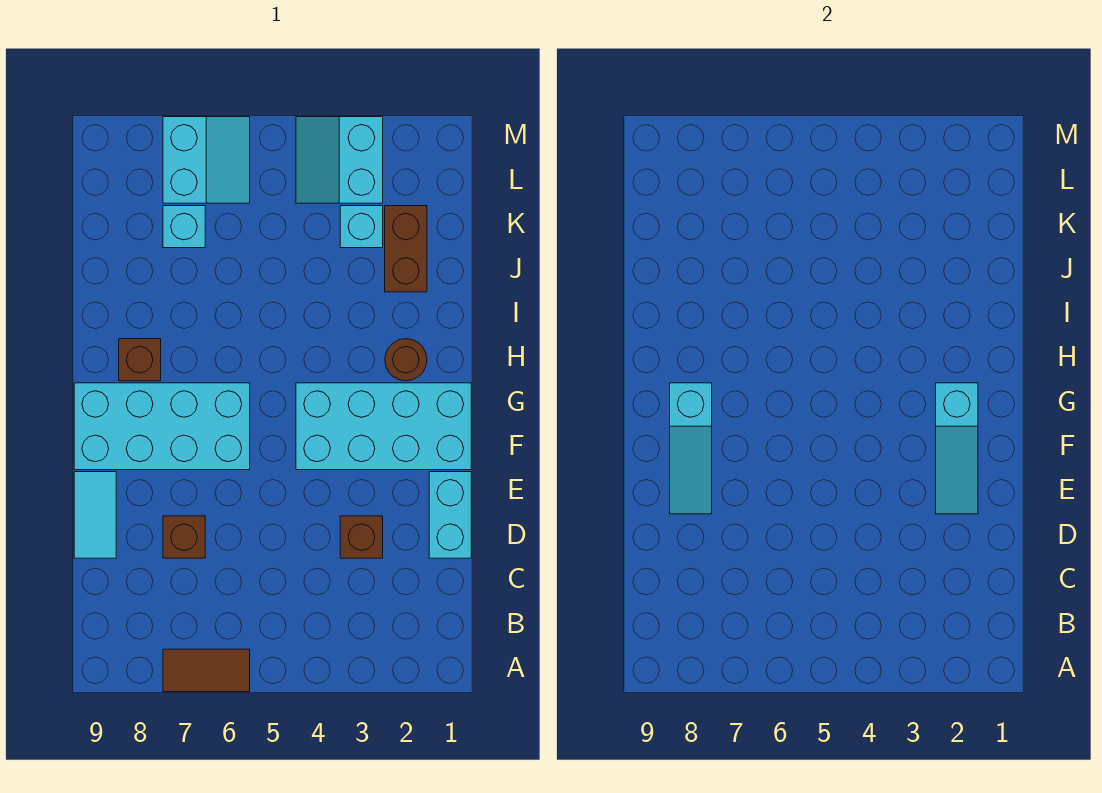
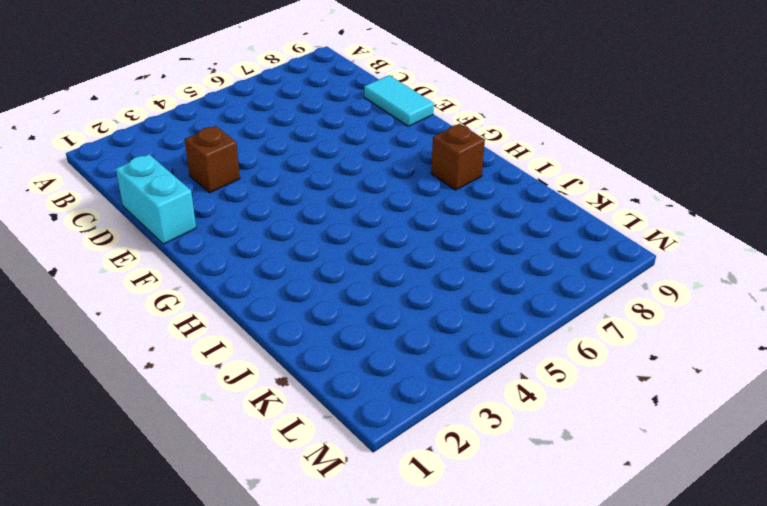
none -> brown 1x2 tile [163,649,250,692]
none -> brown 1x1 brick [163,516,205,558]
none -> cyan 2x4 brick [296,383,471,470]

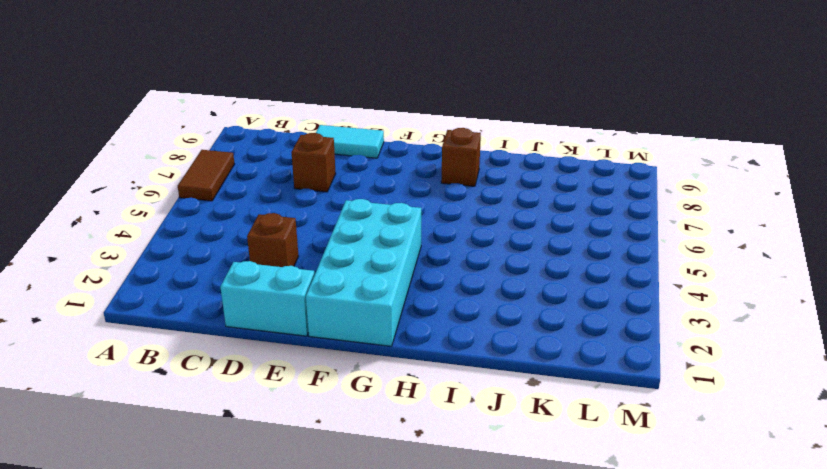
none -> cyan 2x4 brick [74,383,250,470]
none -> brown 1x1 round brick [385,339,427,381]
none -> brown 1x2 brick [385,206,427,292]

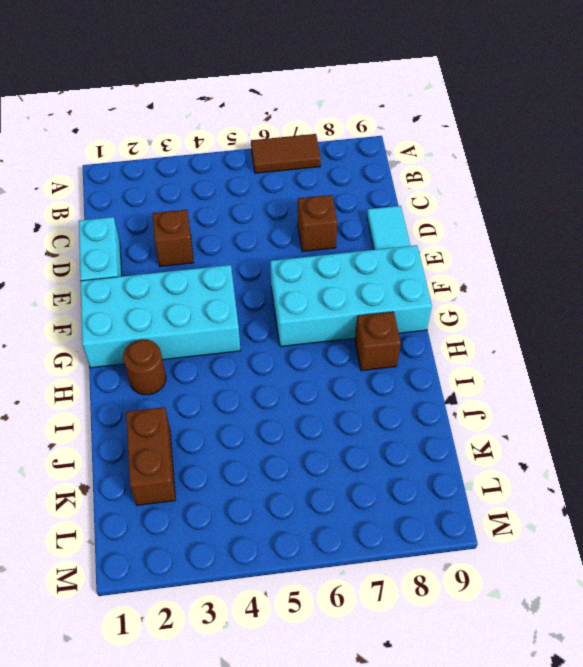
none -> cyan 1x1 brick [340,206,383,248]
none -> cyan 1x1 brick [163,206,205,248]
none -> cyan 2x2 slope [296,117,383,203]

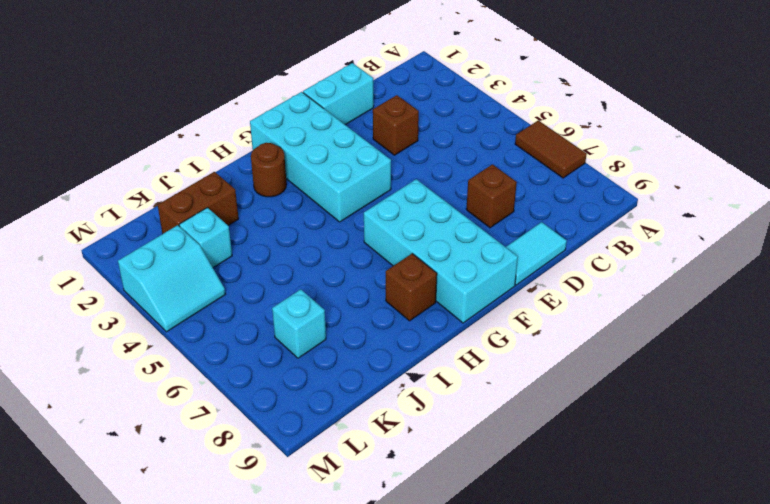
none -> cyan 2x2 slope [163,117,250,203]
none -> cyan 1x3 slope [936,383,978,514]
none -> cyan 1x3 slope [670,383,712,514]

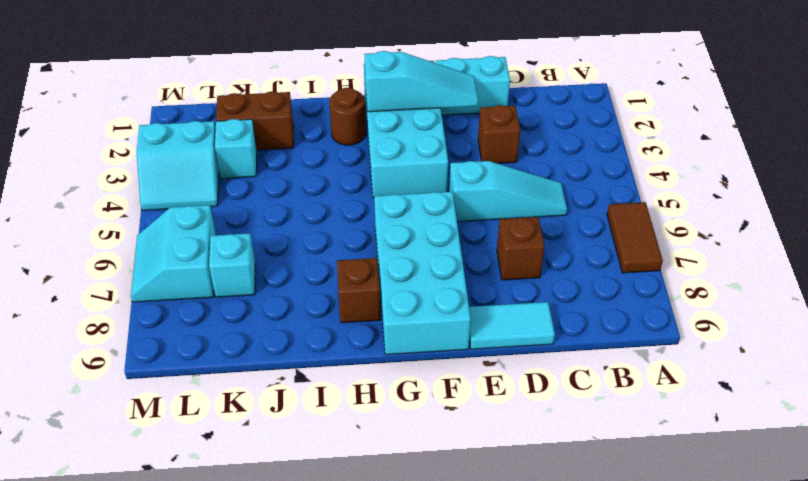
cyan 1x3 slope [449,161,567,222] -> cyan 1x3 slope moved to [670,383,712,514]
cyan 2x2 slope [131,205,216,302] -> cyan 2x2 slope turned to [163,117,250,203]

